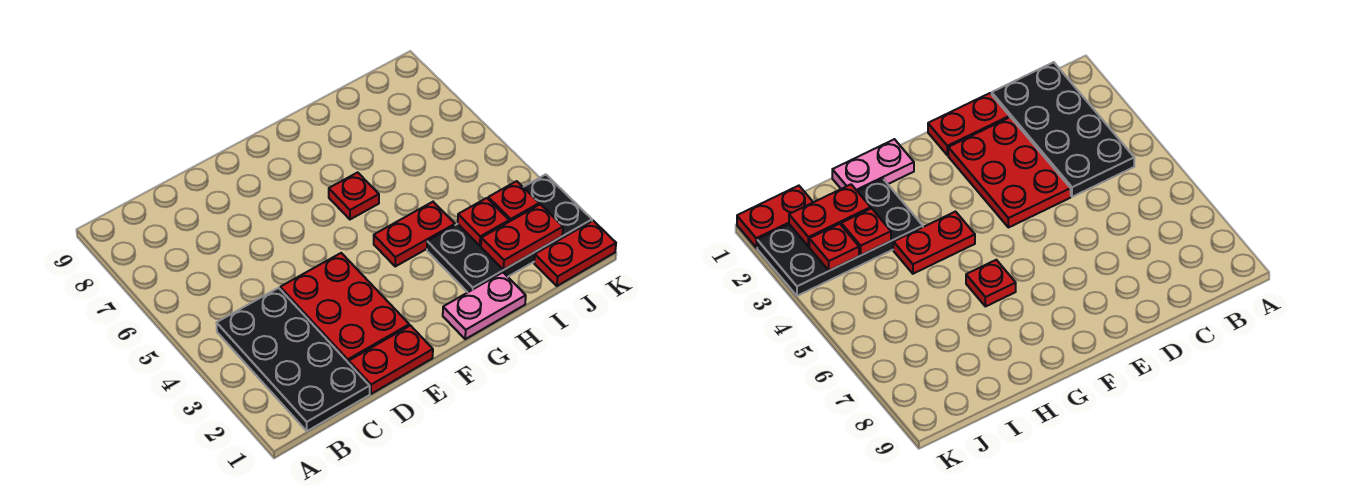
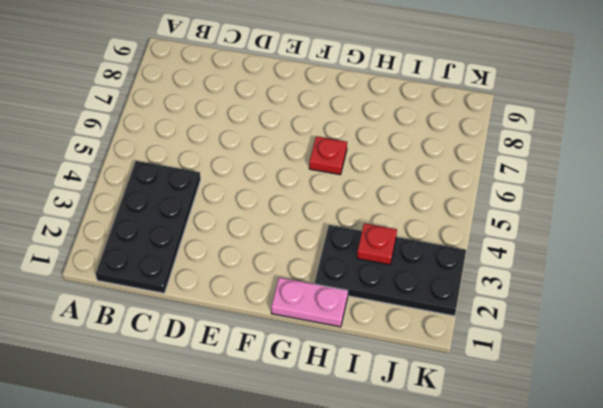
none -> red 1x2 plate [349,326,433,394]
none -> red 2x3 plate [280,253,409,363]

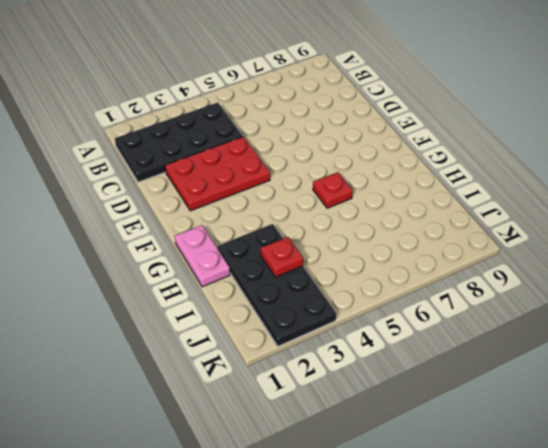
none -> red 1x2 plate [349,326,433,394]
none -> red 1x2 plate [374,202,455,266]

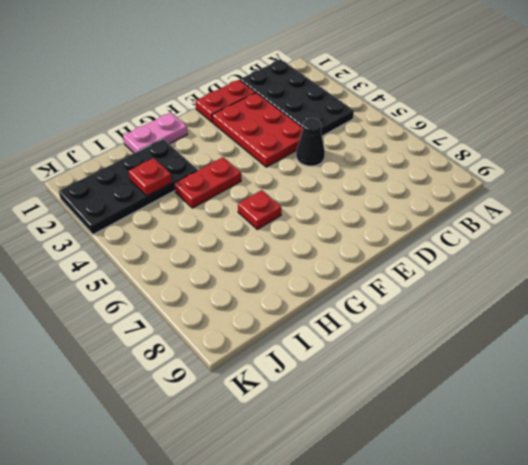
black 1x1 cone [296,118,325,166] -> none
none -> red 1x2 plate [534,221,616,286]
none -> red 1x2 plate [481,204,563,270]

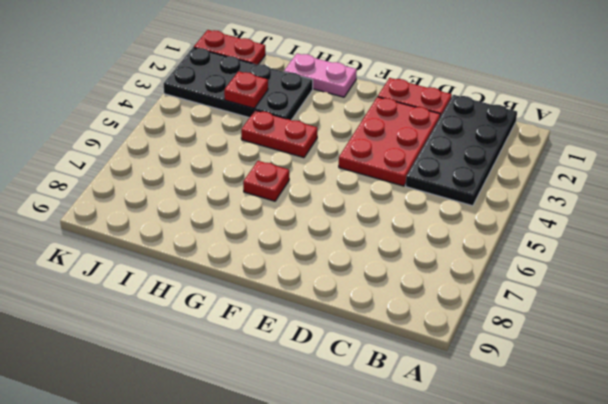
none -> red 1x2 plate [481,204,563,270]
none -> red 1x1 plate [488,181,539,222]

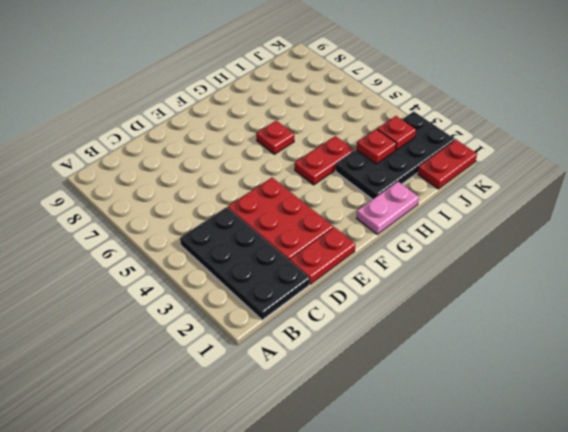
none -> red 1x2 plate [481,204,563,270]

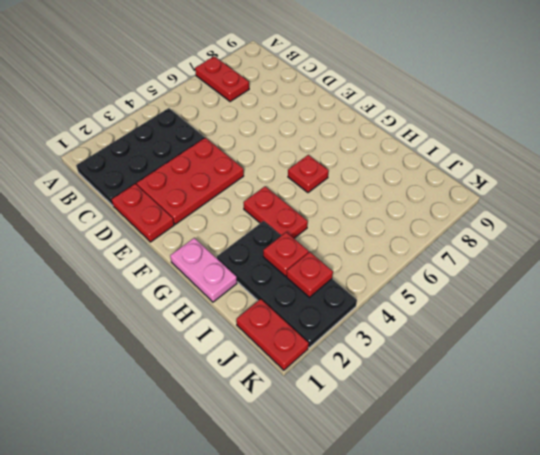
red 1x2 plate [195,56,249,102] -> red 1x2 plate moved to [481,204,563,270]

